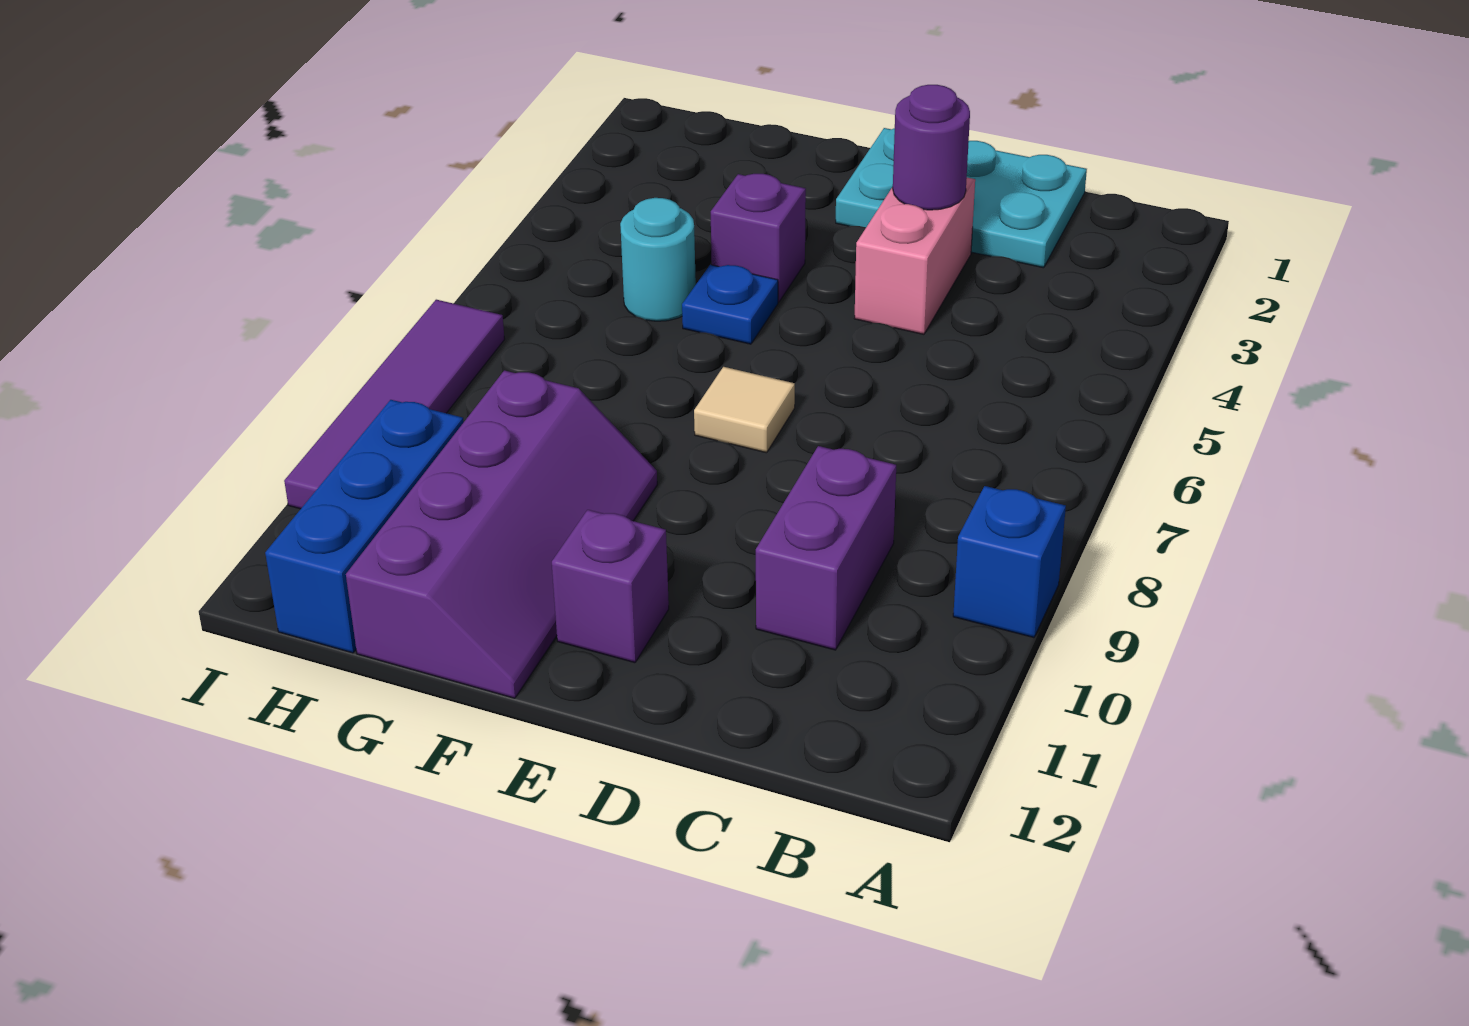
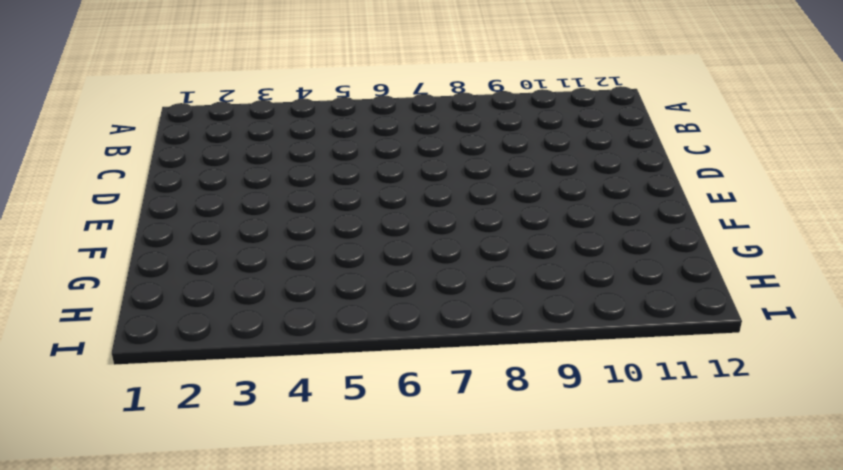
none -> blue 1x1 brick [953,486,1066,638]
none -> cyan 2x3 plate [836,128,1087,268]
none -> purple 1x2 brick [756,446,896,650]

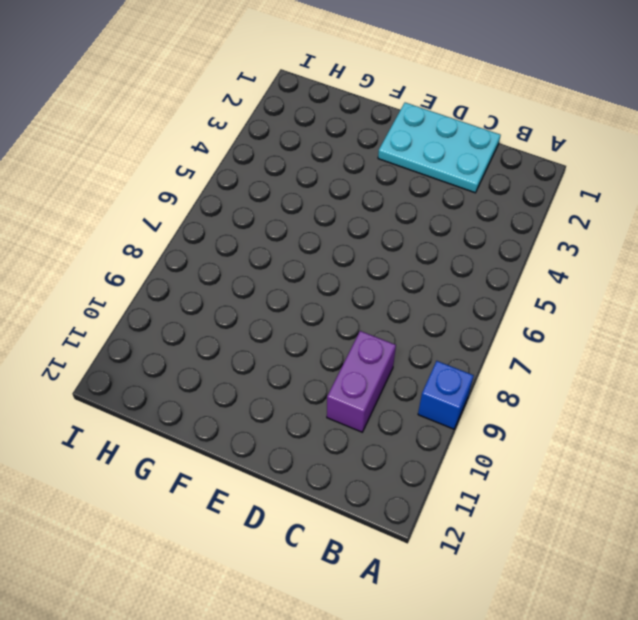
none -> pink 1x2 brick [854,178,975,334]
none -> tan 1x1 tile [694,367,795,453]
none -> purple 1x1 brick [552,510,669,663]

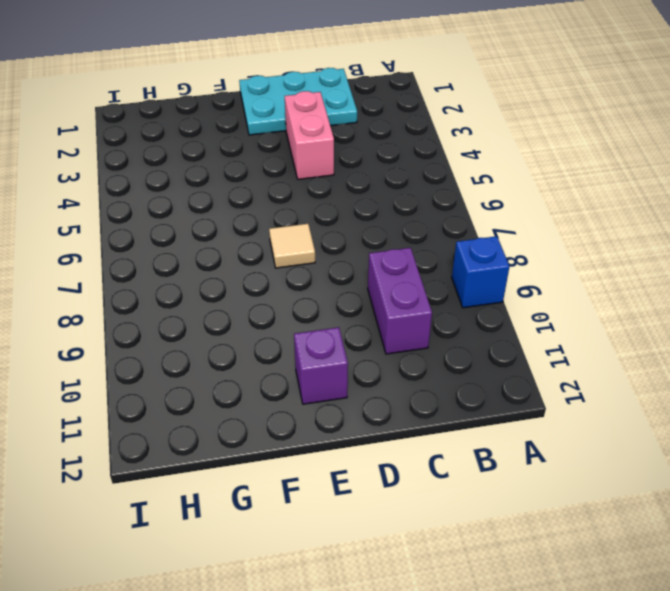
none -> purple 1x1 brick [711,174,806,302]
none -> blue 1x1 plate [682,265,778,344]
none -> purple 2x4 slope [346,370,657,698]

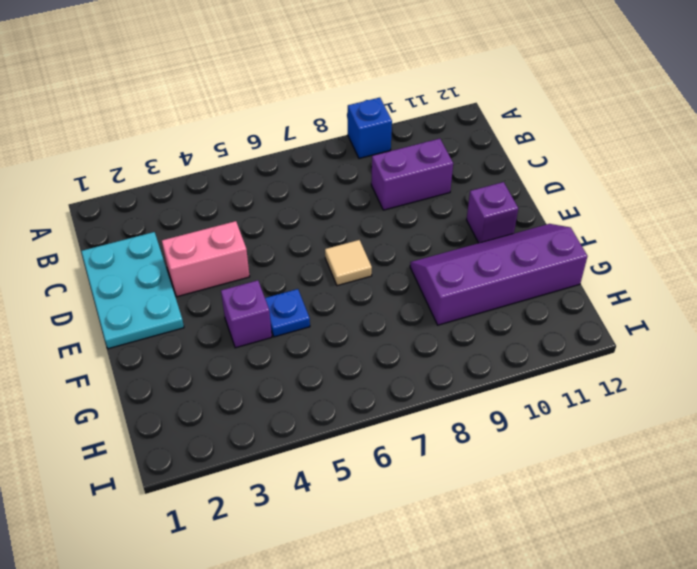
none -> cyan 1x1 round brick [620,198,696,321]
none -> blue 1x3 brick [265,400,464,653]
none -> purple 1x4 tile [284,300,505,509]

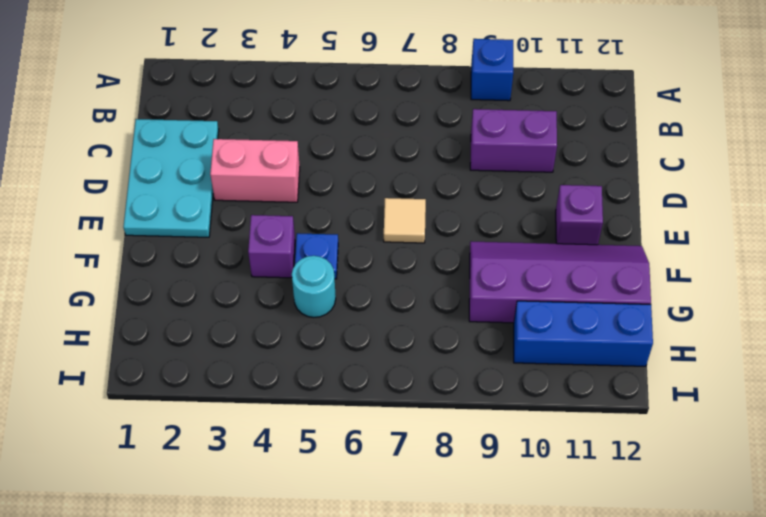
none -> purple 1x4 tile [284,300,505,509]
none -> purple 1x1 round brick [893,85,970,210]

